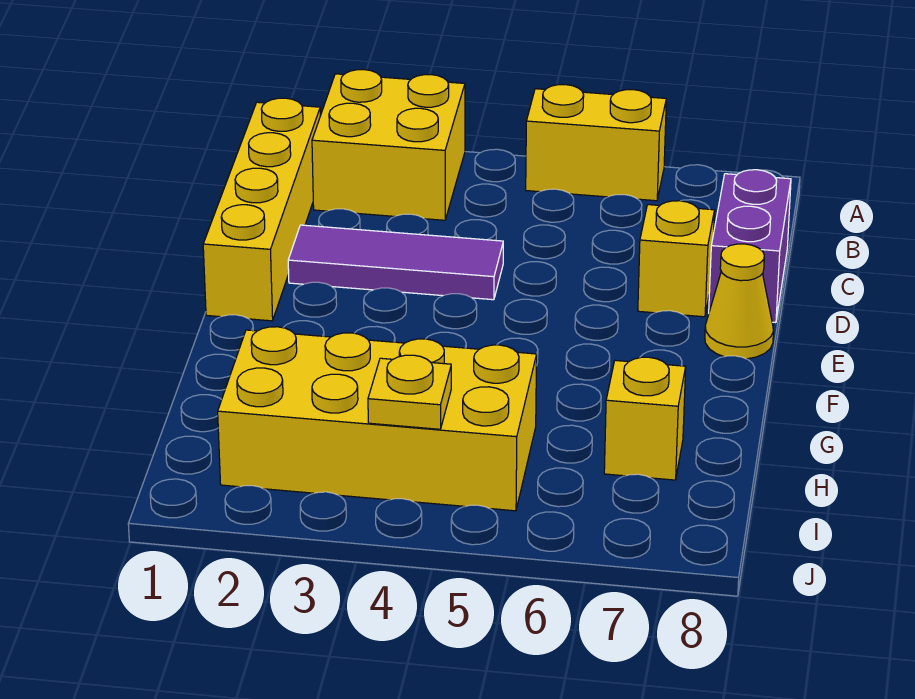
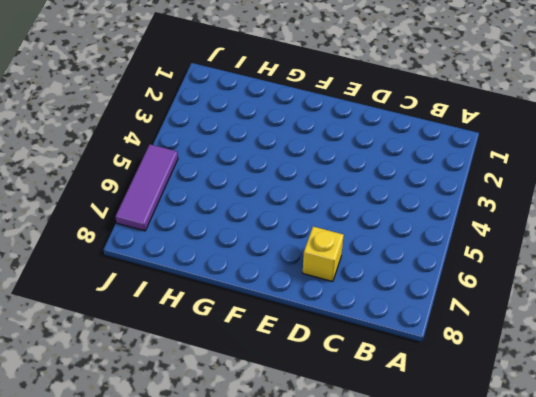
purple 1x3 tile [116,144,178,231] -> purple 1x3 tile moved to [288,225,503,300]
none -> yellow 2x2 brick [312,70,465,220]
none -> yellow 1x2 brick [526,85,666,201]

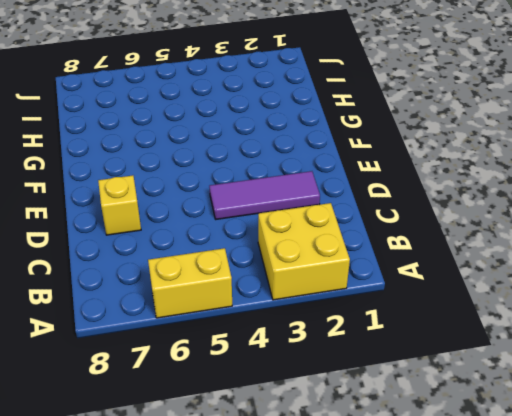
none -> yellow 1x4 brick [203,98,320,321]
none -> purple 1x2 brick [709,170,791,323]

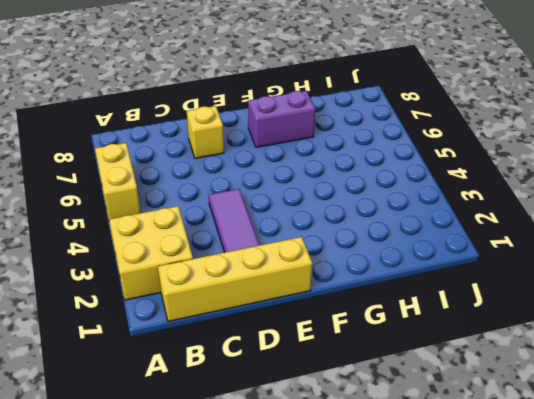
purple 1x2 brick [248,91,316,147] -> purple 1x2 brick moved to [709,170,791,323]
none -> yellow 1x1 cone [705,244,773,359]
none -> yellow 2x4 brick [218,327,537,511]

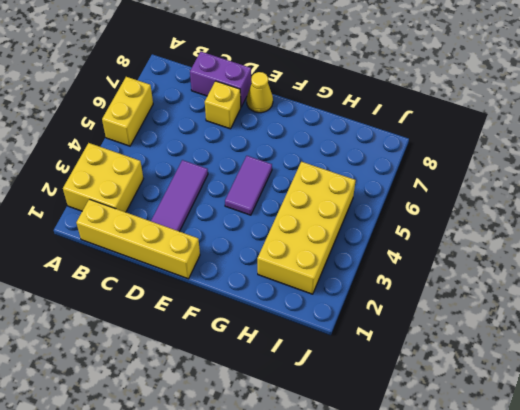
purple 1x2 tile [225,156,272,215] -> none
none -> yellow 1x1 brick [604,357,686,480]
none -> yellow 1x1 plate [368,355,451,429]

